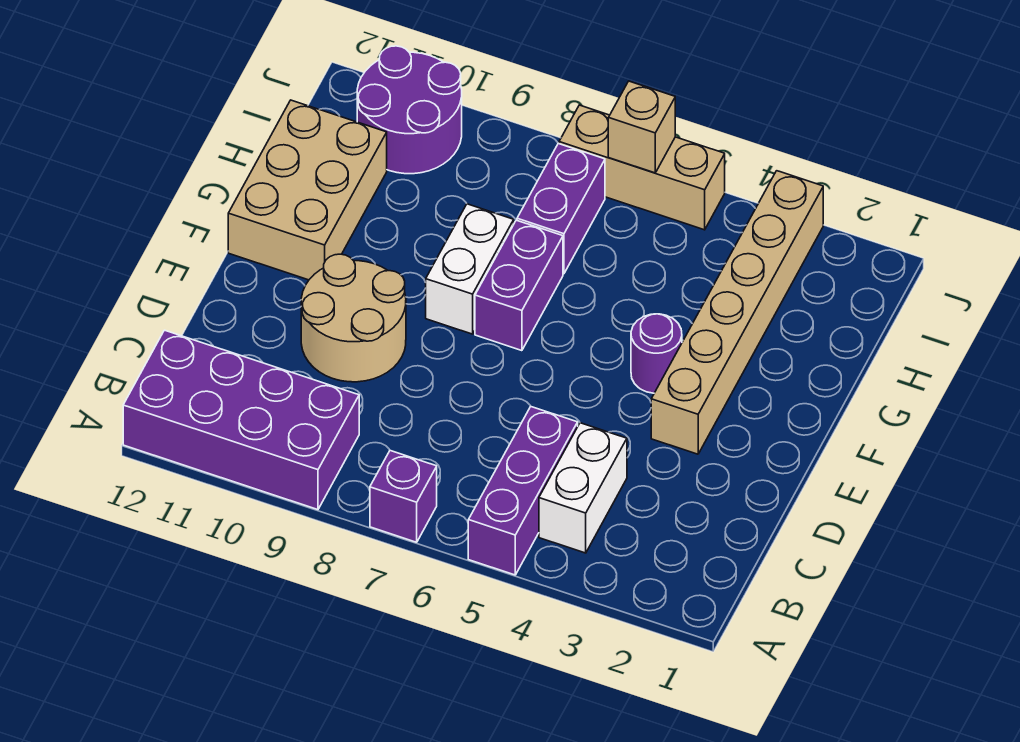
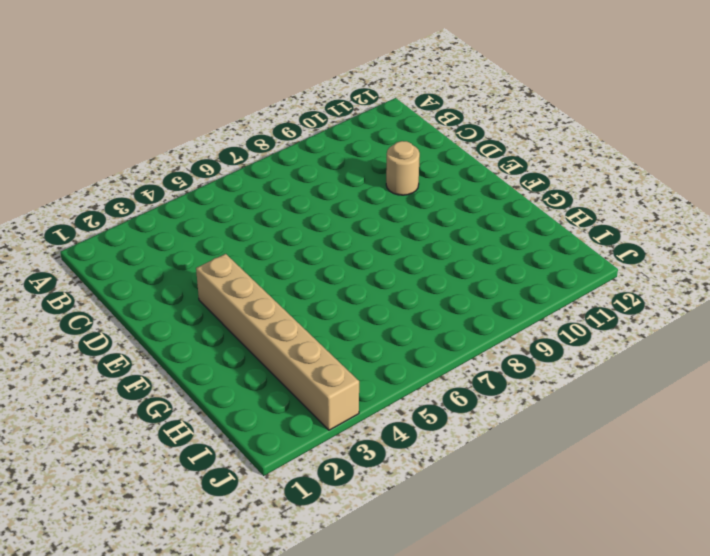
tan 1x1 round brick [386,141,420,195] -> tan 2x2 round brick [301,254,406,382]
none -> purple 1x3 brick [468,407,578,575]
none -> purple 1x1 brick [370,451,437,542]
none -> purple 2x4 brick [123,330,359,510]

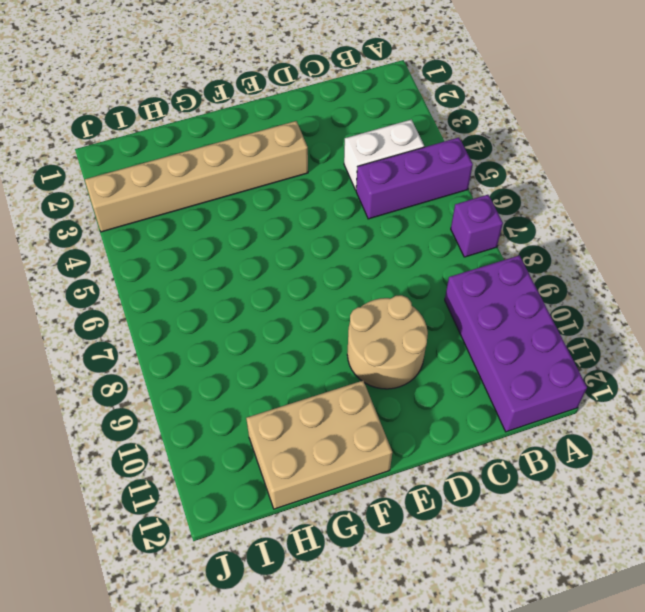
none -> purple 1x1 round brick [631,314,682,393]
none -> purple 1x2 brick [475,220,563,351]
none -> white 1x2 brick [426,204,514,334]

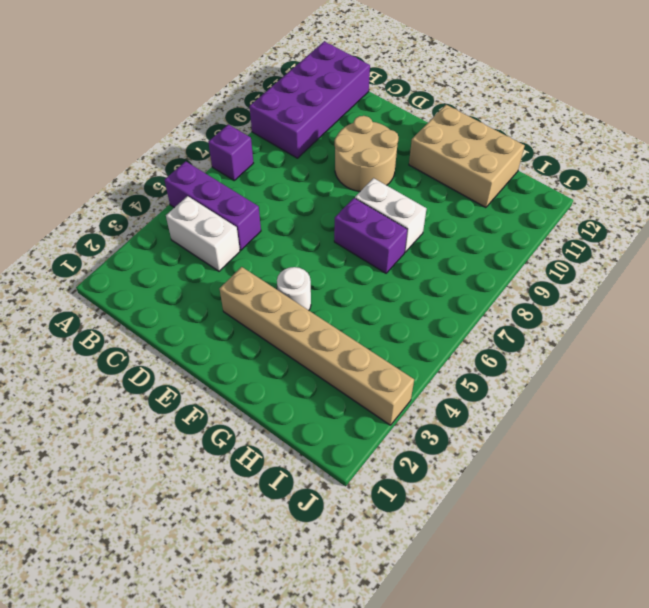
white 1x1 round brick [277,267,311,310] -> purple 1x1 round brick [631,314,682,393]
none -> purple 1x2 brick [517,144,605,274]
none -> purple 2x2 round brick [357,46,462,174]
none -> tan 1x3 brick [559,105,725,230]

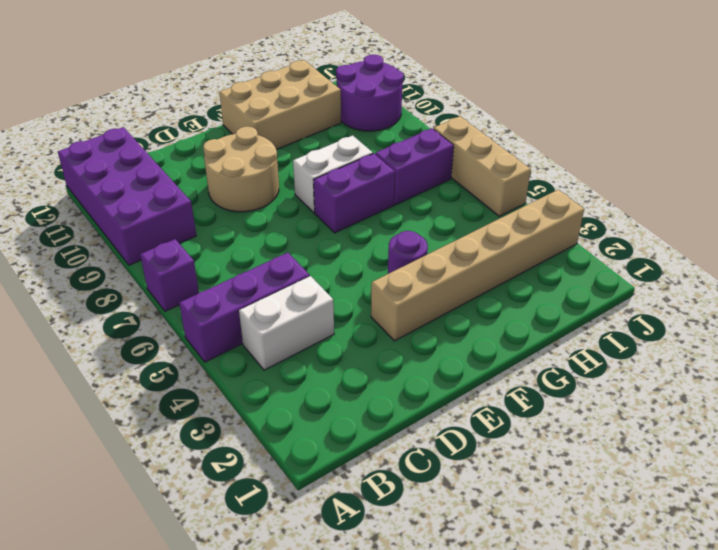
none -> tan 1x1 brick [608,81,675,173]

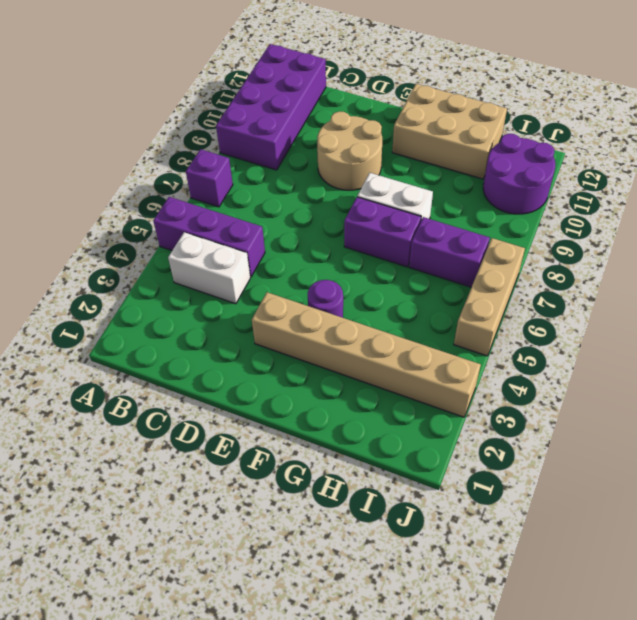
none -> tan 1x1 brick [608,81,675,173]

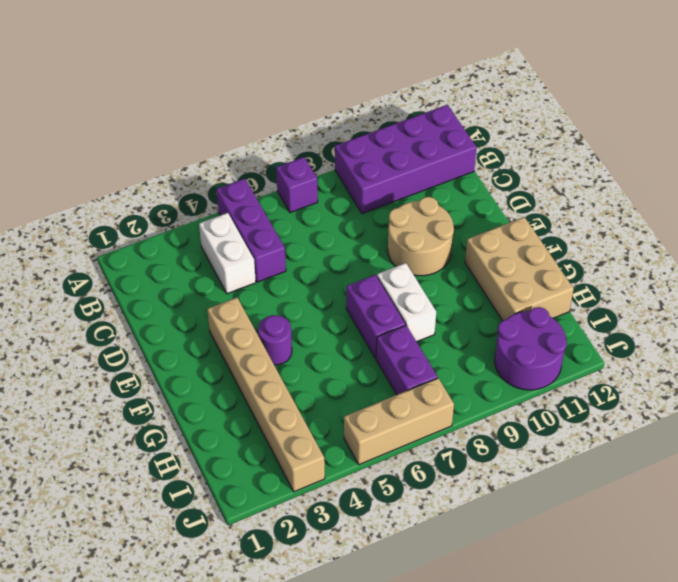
none -> tan 1x1 brick [608,81,675,173]

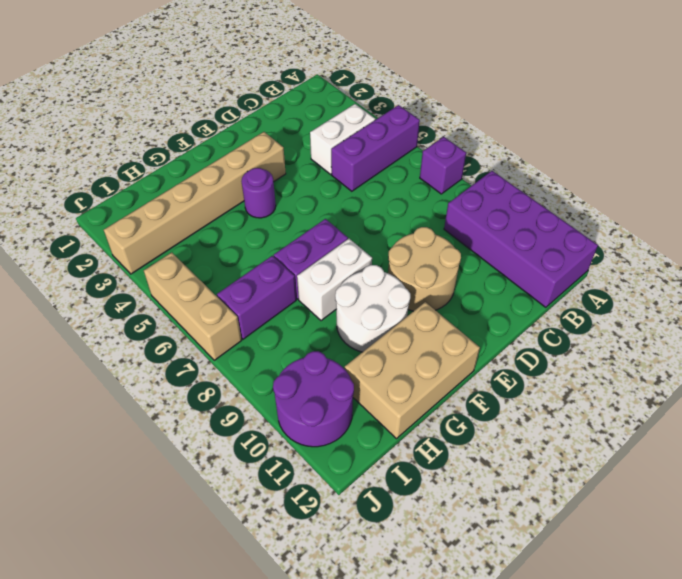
white 2x2 round brick [335,265,410,352] -> none
none -> tan 1x1 brick [608,81,675,173]

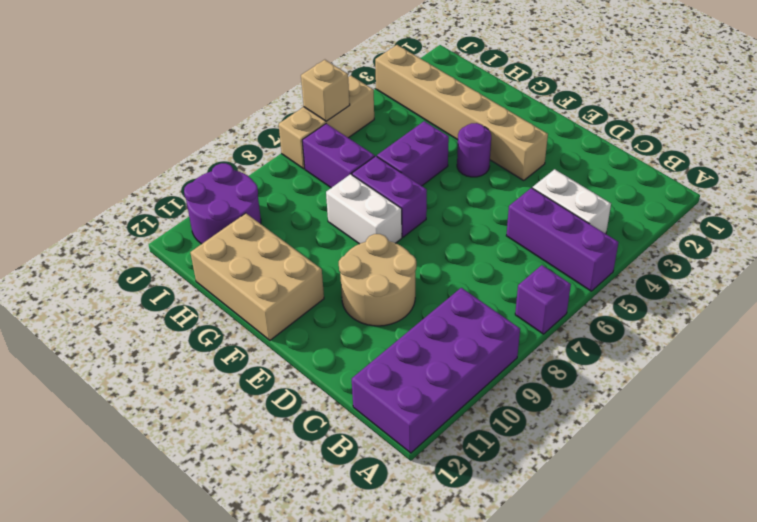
purple 1x2 brick [377,121,449,186] -> none

